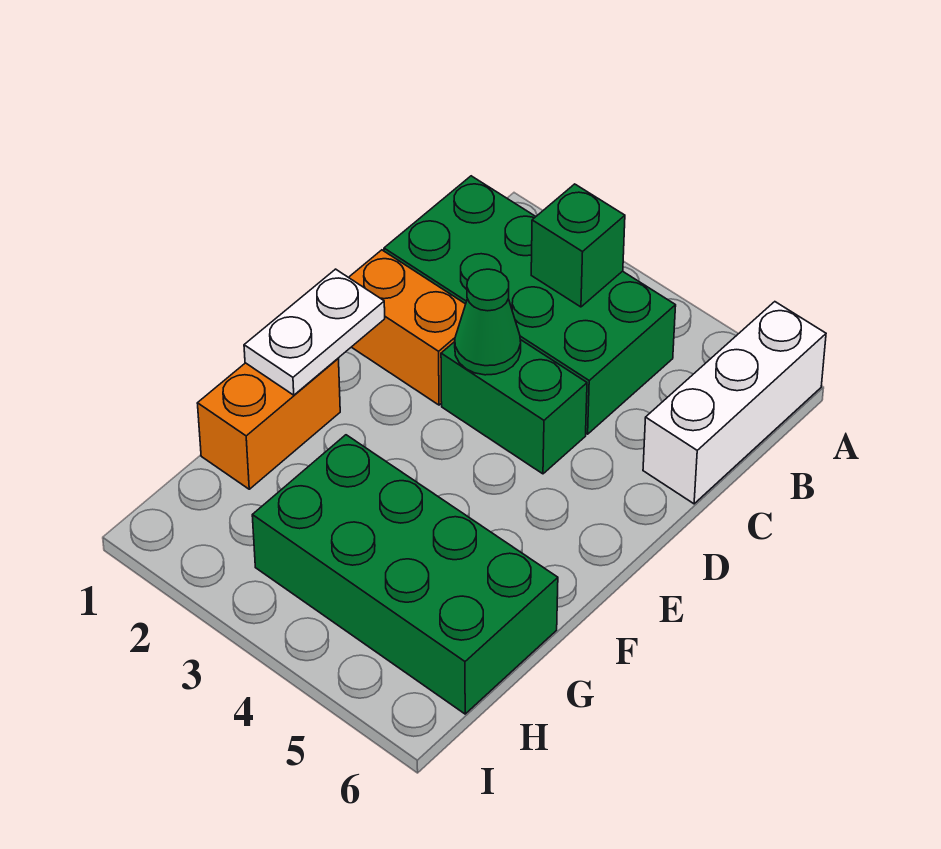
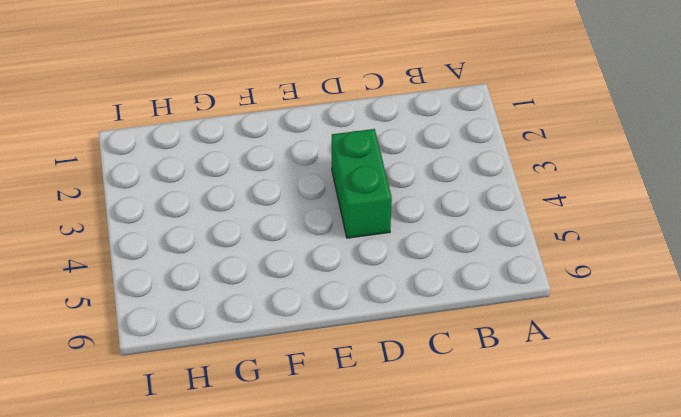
none -> white 1x3 brick [643,302,826,504]
none -> green 2x4 brick [384,176,676,434]

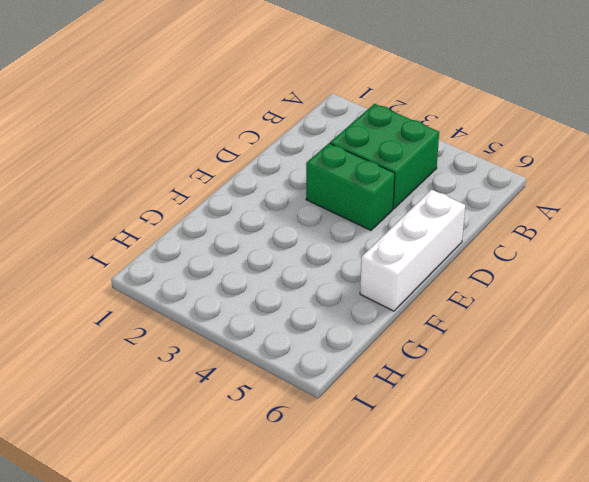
green 2x2 brick [330,104,439,209] -> green 2x4 brick [384,176,676,434]
white 1x3 brick [360,190,465,311] -> white 1x3 brick moved to [643,302,826,504]
none -> orange 1x2 brick [349,250,466,405]
none -> orange 1x2 brick [197,359,340,489]

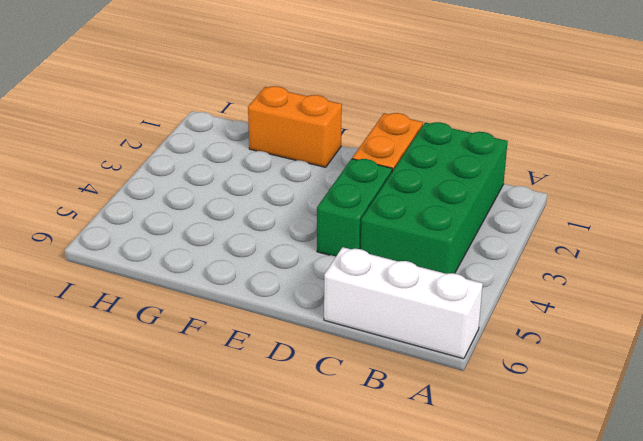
none -> green 2x4 brick [252,435,558,714]
none -> green 1x1 brick [531,184,625,307]

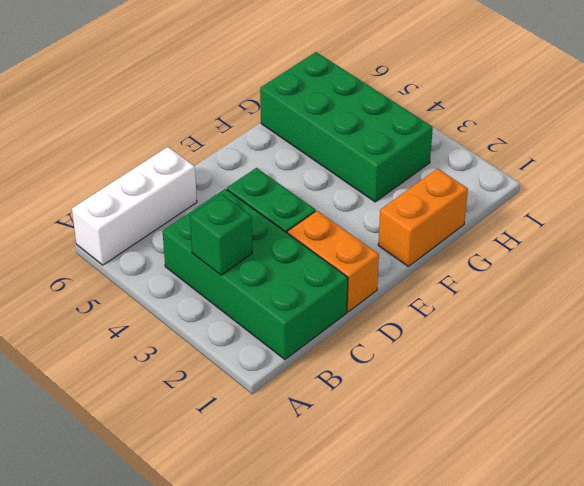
none -> green 1x1 cone [455,269,521,375]
none -> white 1x2 plate [244,269,385,395]

